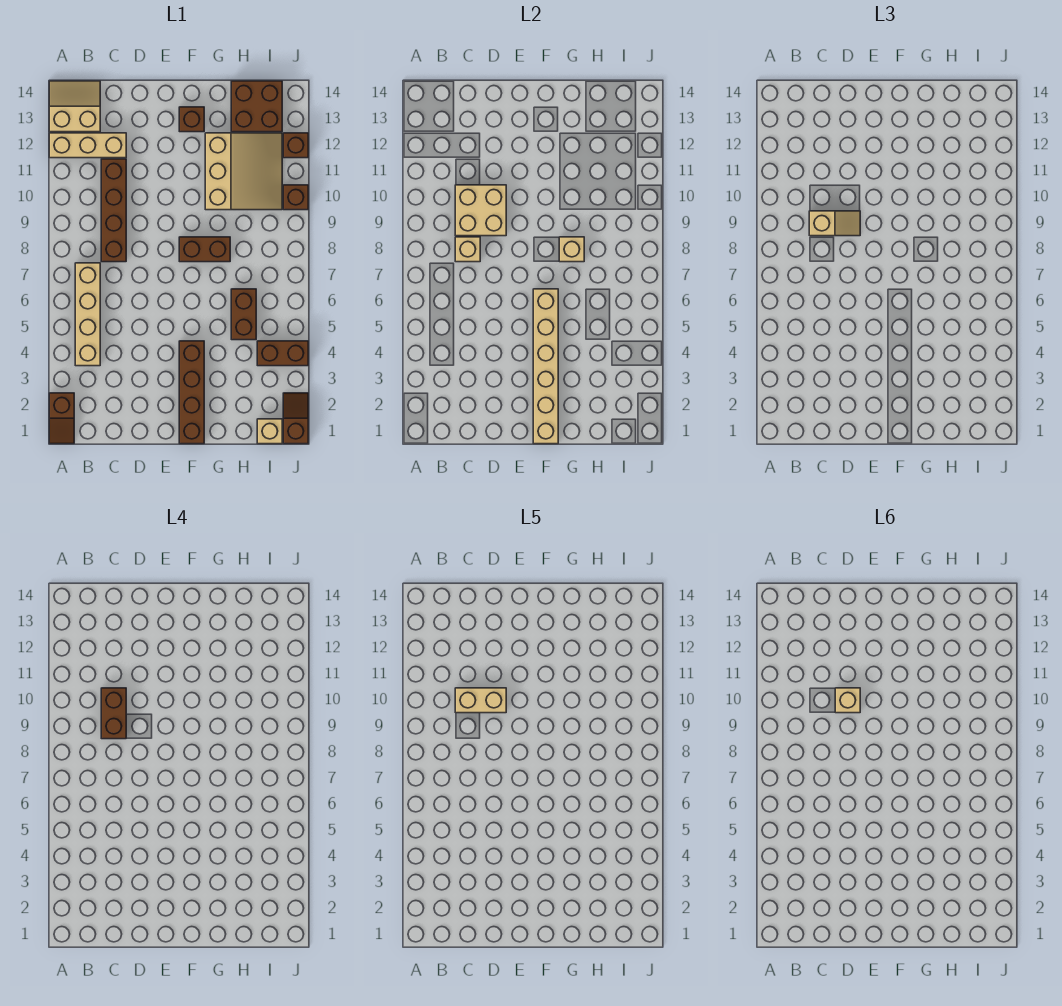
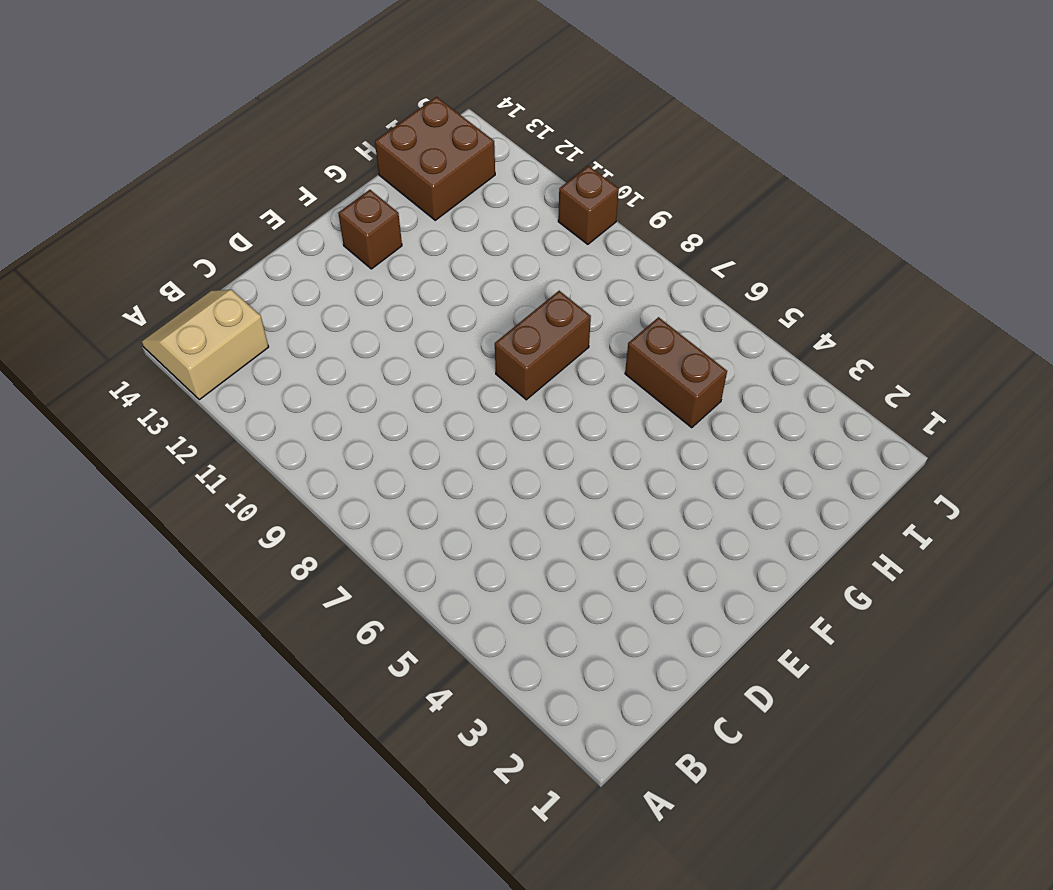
none -> brown 1x2 slope [49,393,74,444]
none -> tan 1x3 brick [49,133,126,158]
none -> tan 1x4 brick [75,263,100,366]

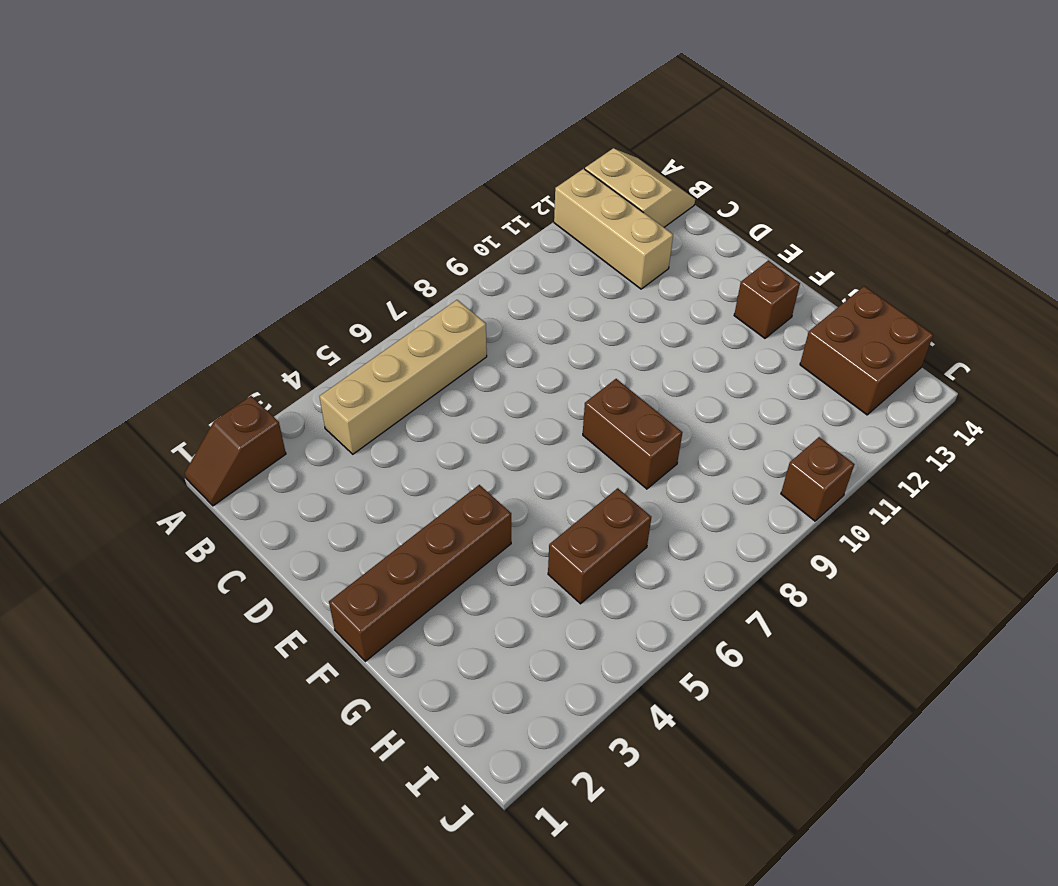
none -> brown 1x4 brick [101,159,126,262]
none -> tan 3x3 slope [205,133,282,210]
none -> tan 1x1 brick [257,419,282,444]

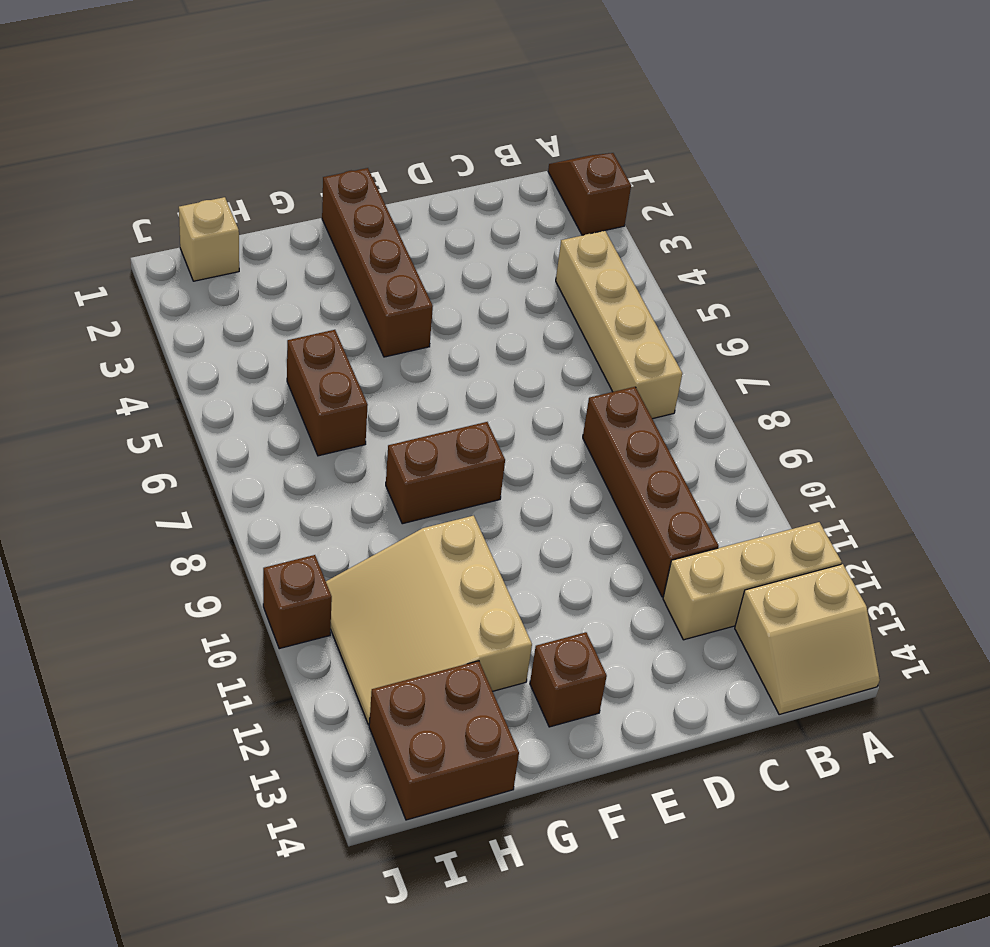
none -> brown 1x2 brick [257,341,308,366]
none -> brown 1x2 slope [283,393,308,444]
none -> brown 1x1 brick [283,133,308,158]

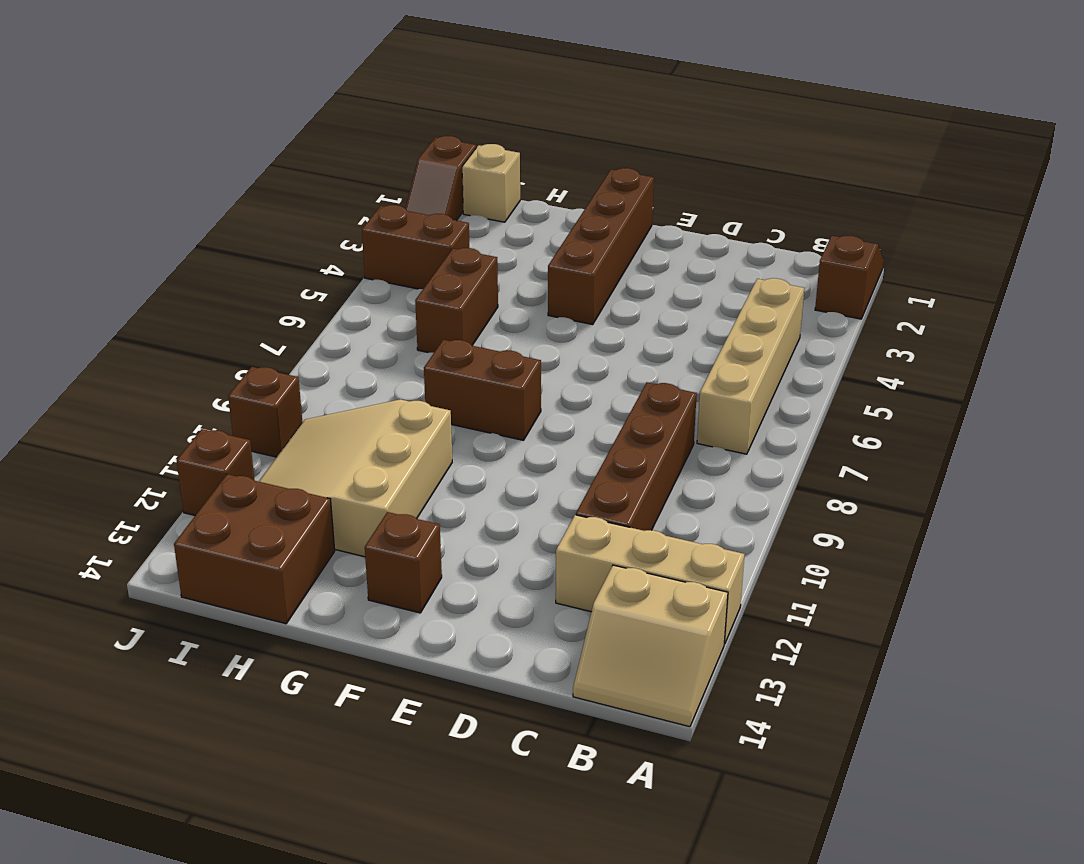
none -> tan 1x1 brick [455,237,480,262]
none -> tan 2x2 brick [455,185,506,236]
none -> tan 1x6 brick [533,289,558,444]

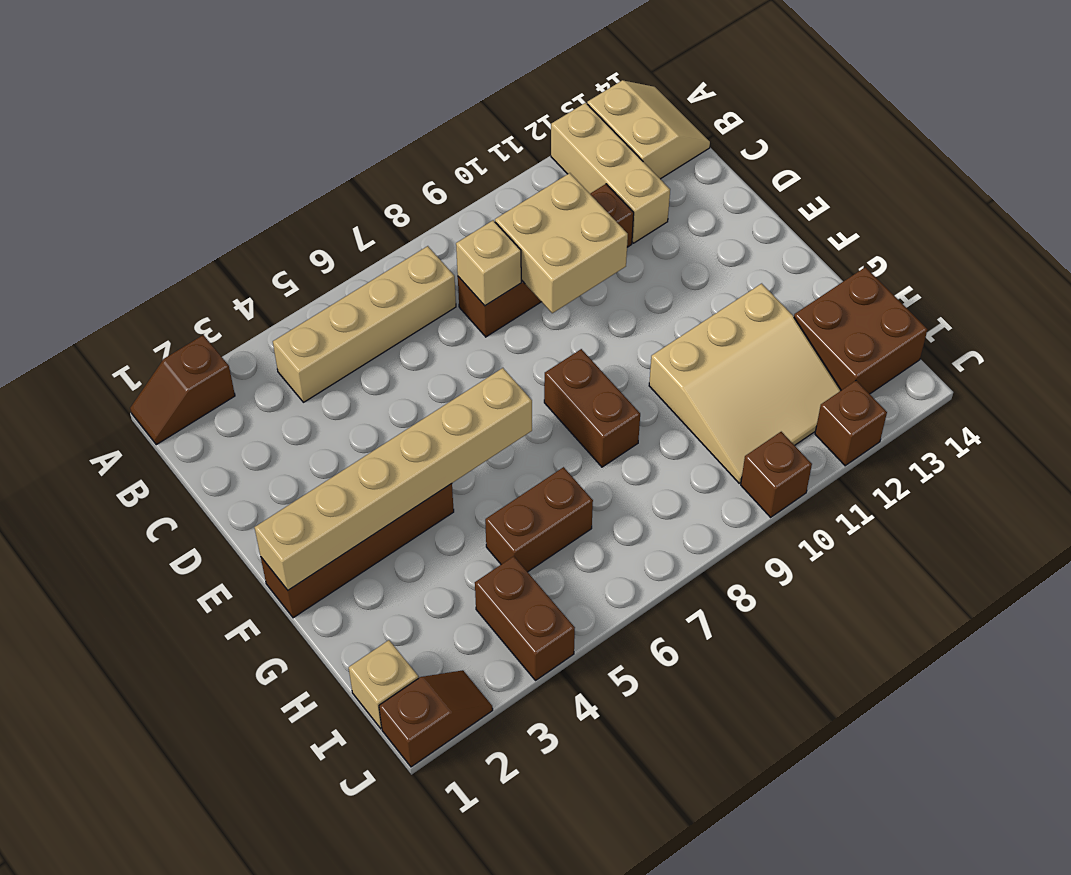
none -> brown 1x1 brick [179,107,204,132]
none -> tan 1x1 brick [559,237,584,262]
none -> tan 1x2 slope [809,211,860,236]

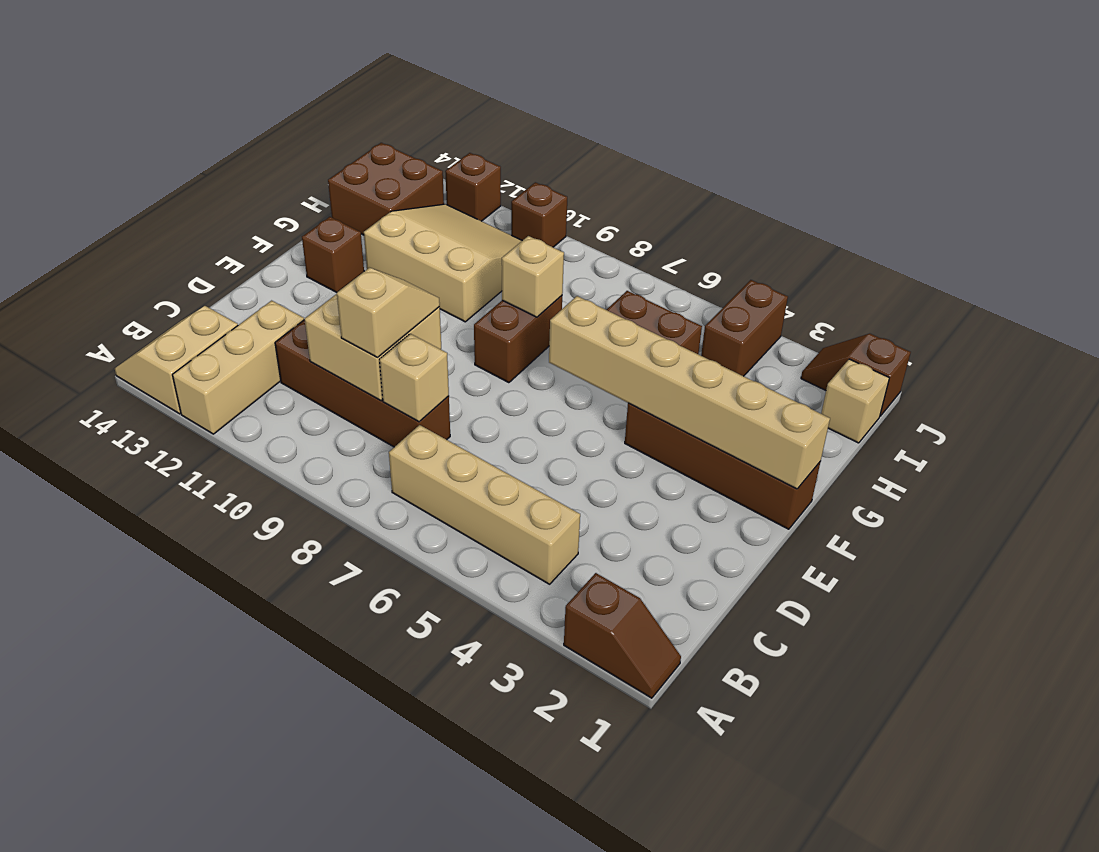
none -> brown 1x2 brick [101,688,126,739]
none -> tan 1x2 brick [455,688,506,713]
none -> tan 1x1 brick [835,688,860,713]

